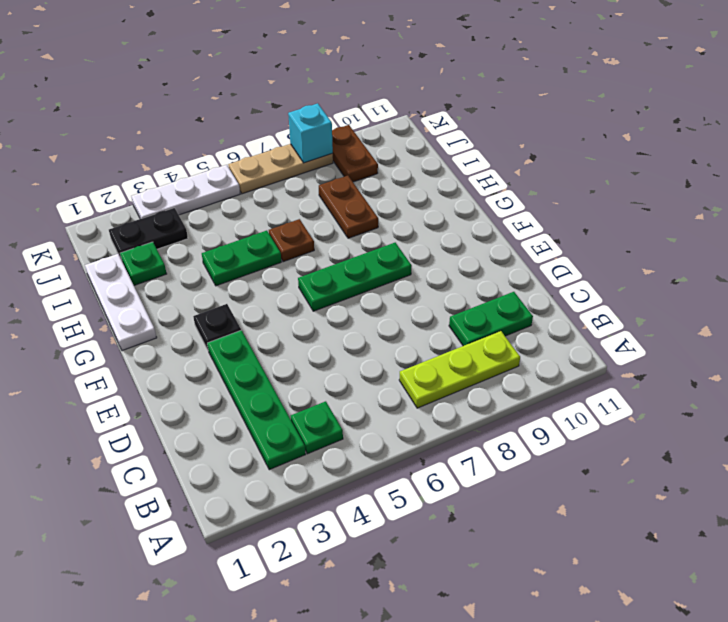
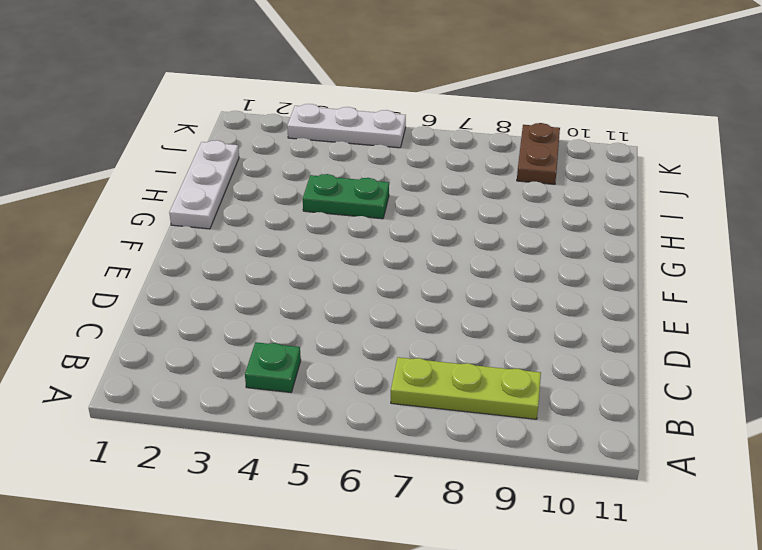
none -> green 1x4 plate [207,330,306,470]
none -> green 1x2 plate [449,292,533,346]
none -> black 1x1 plate [193,304,241,350]

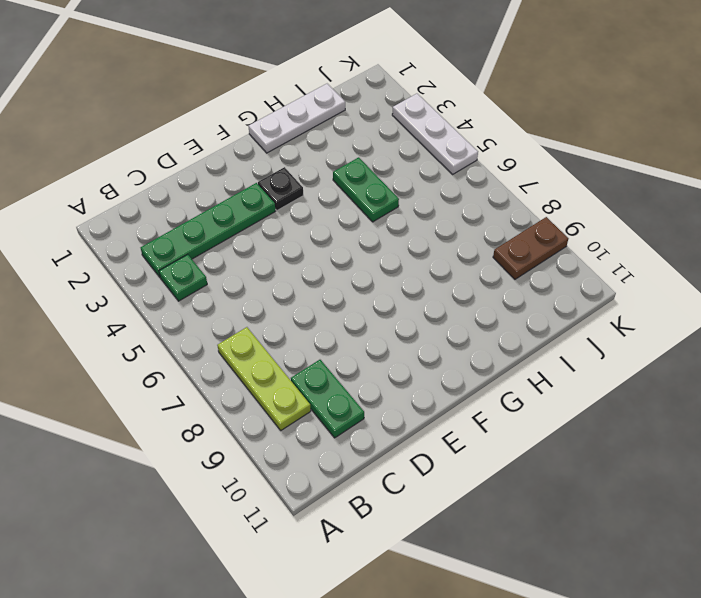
none -> green 1x3 plate [298,243,412,311]
none -> brown 1x1 plate [269,219,314,262]
none -> brown 1x2 plate [319,176,378,238]

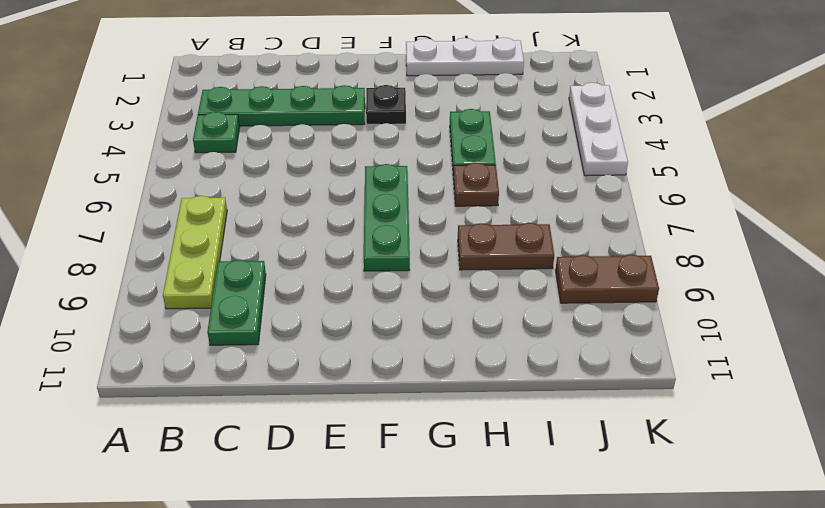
none -> green 1x1 plate [120,242,167,285]
none -> black 1x2 plate [109,208,188,258]
none -> tan 1x3 plate [228,144,333,194]

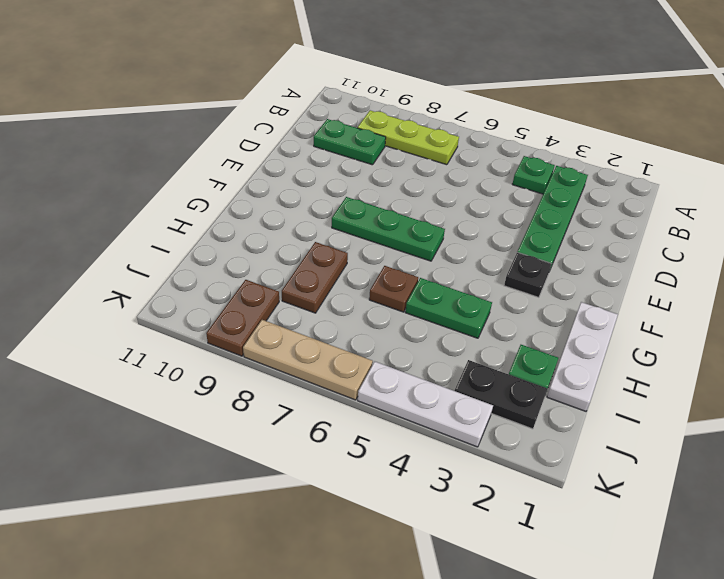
none -> cyan 1x1 brick [288,103,333,163]

